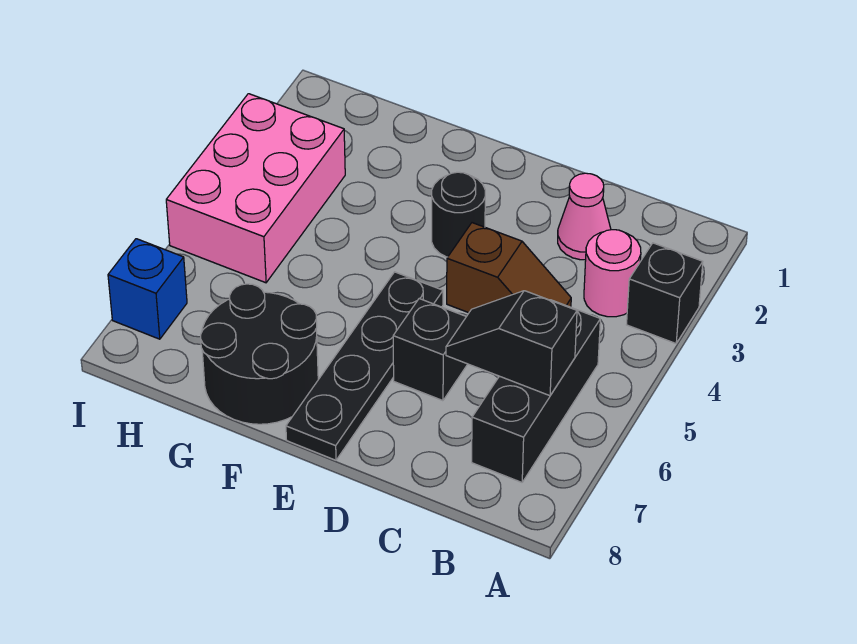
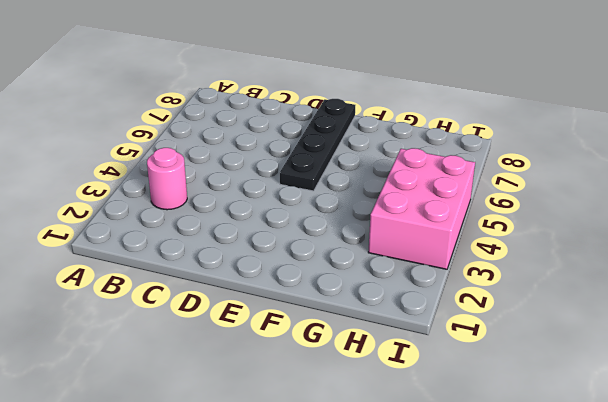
none -> black 1x1 brick [627,243,703,343]
none -> black 1x3 brick [472,300,600,482]
none -> pink 1x1 cone [558,173,611,260]

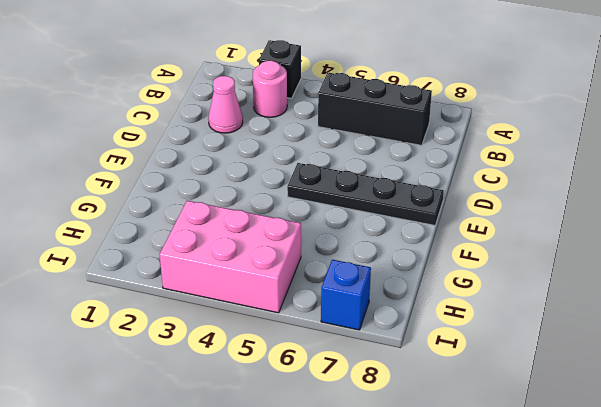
none -> brown 1x2 slope [447,223,571,313]
none -> black 1x1 brick [393,299,467,401]
none -> black 1x1 round brick [432,172,485,257]

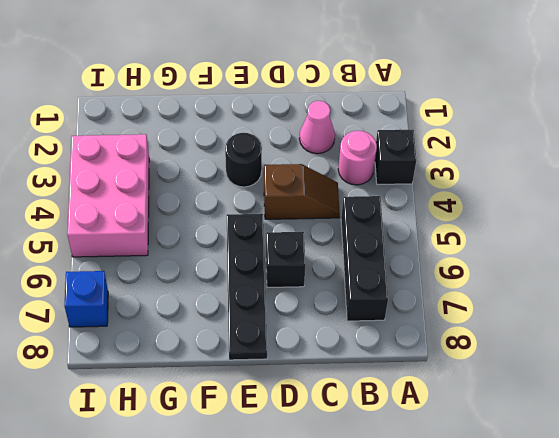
none -> black 2x2 round brick [201,284,318,424]
none -> black 1x2 slope [446,291,577,396]

